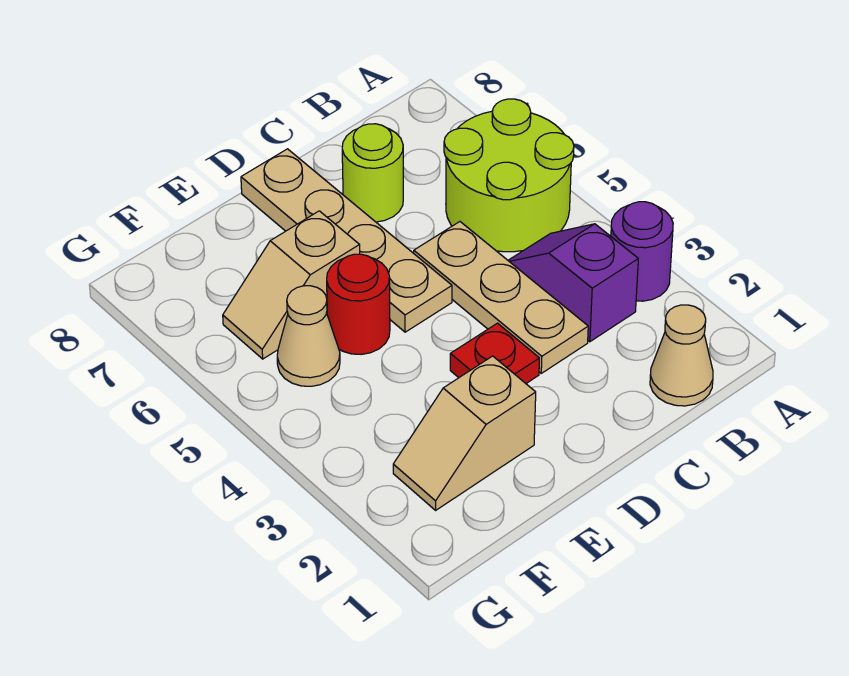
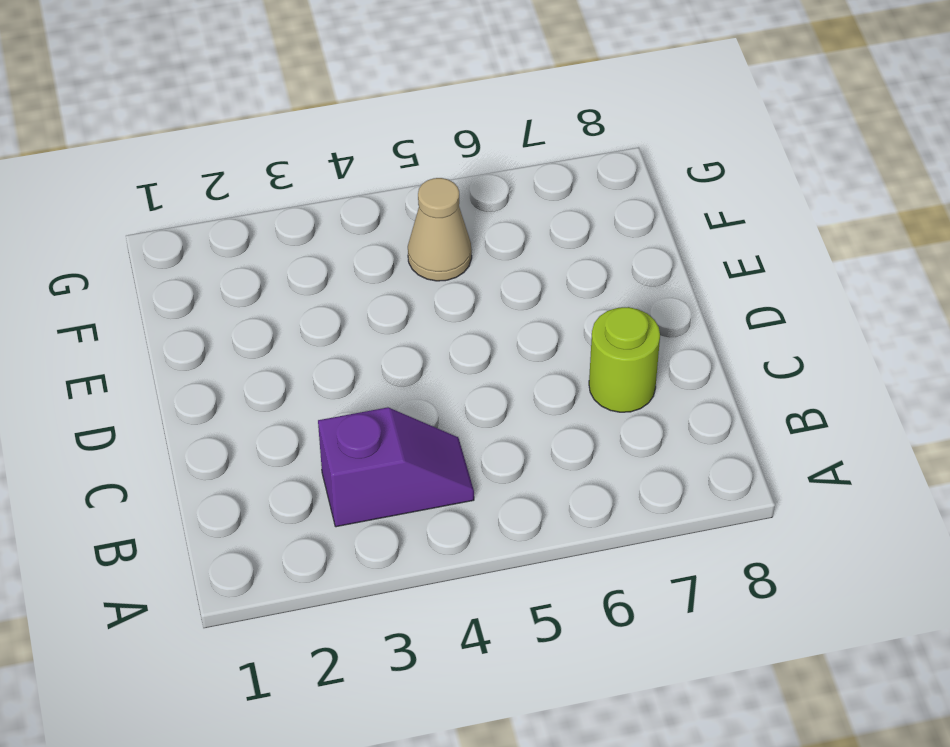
none -> purple 1x1 round brick [611,202,673,301]
none -> lime 2x2 round brick [444,99,574,252]
none -> tan 1x1 cone [650,305,713,406]

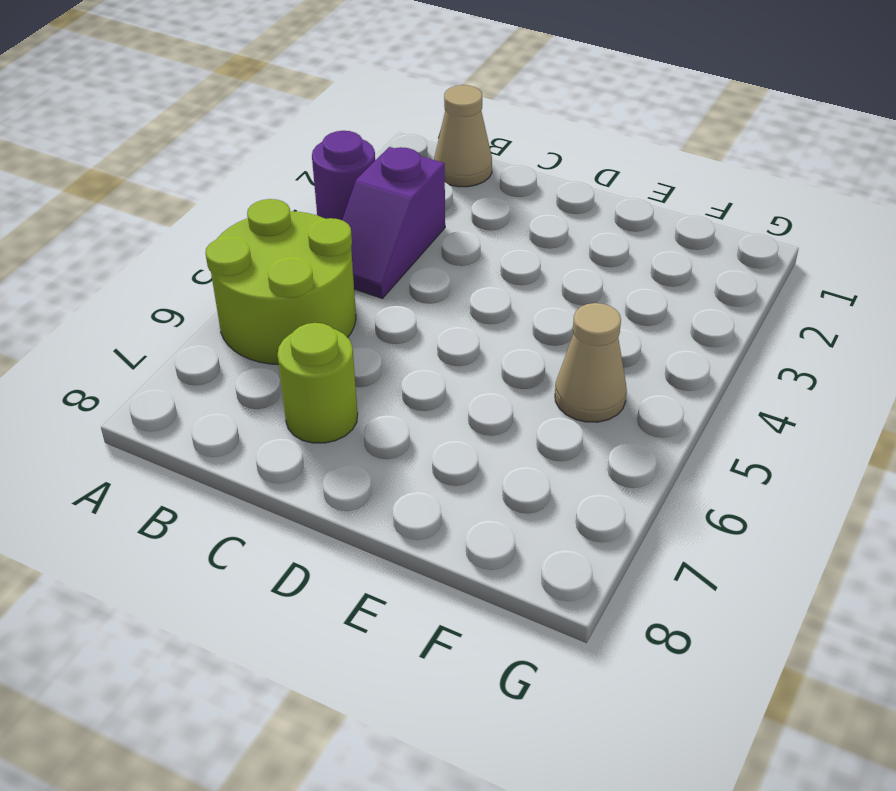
none -> tan 1x3 plate [414,222,588,373]
none -> red 1x1 plate [450,323,539,383]
none -> tan 1x4 plate [241,149,452,332]

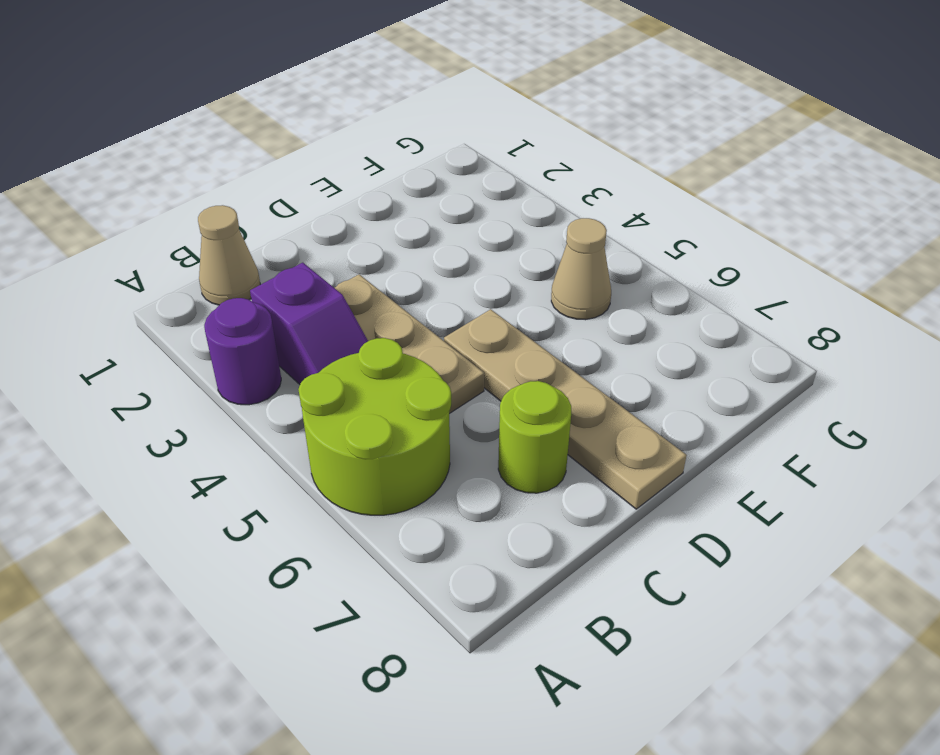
none -> red 1x1 plate [450,323,539,383]
none -> tan 1x2 slope [393,356,536,510]
none -> red 1x1 round brick [327,254,390,354]

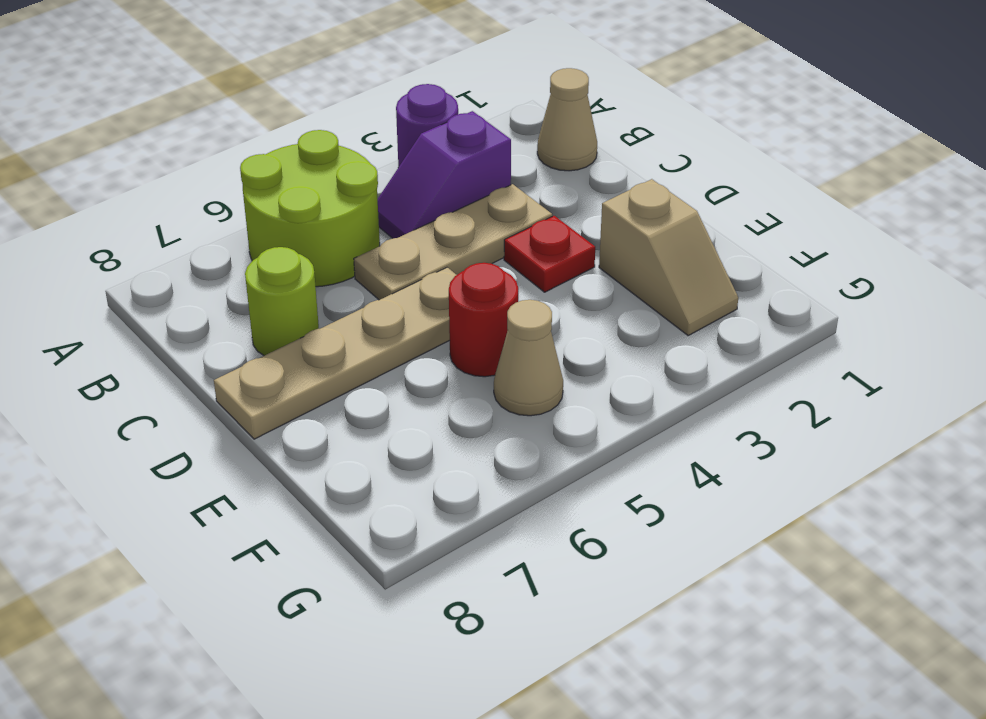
none -> tan 1x2 slope [223,211,360,359]

